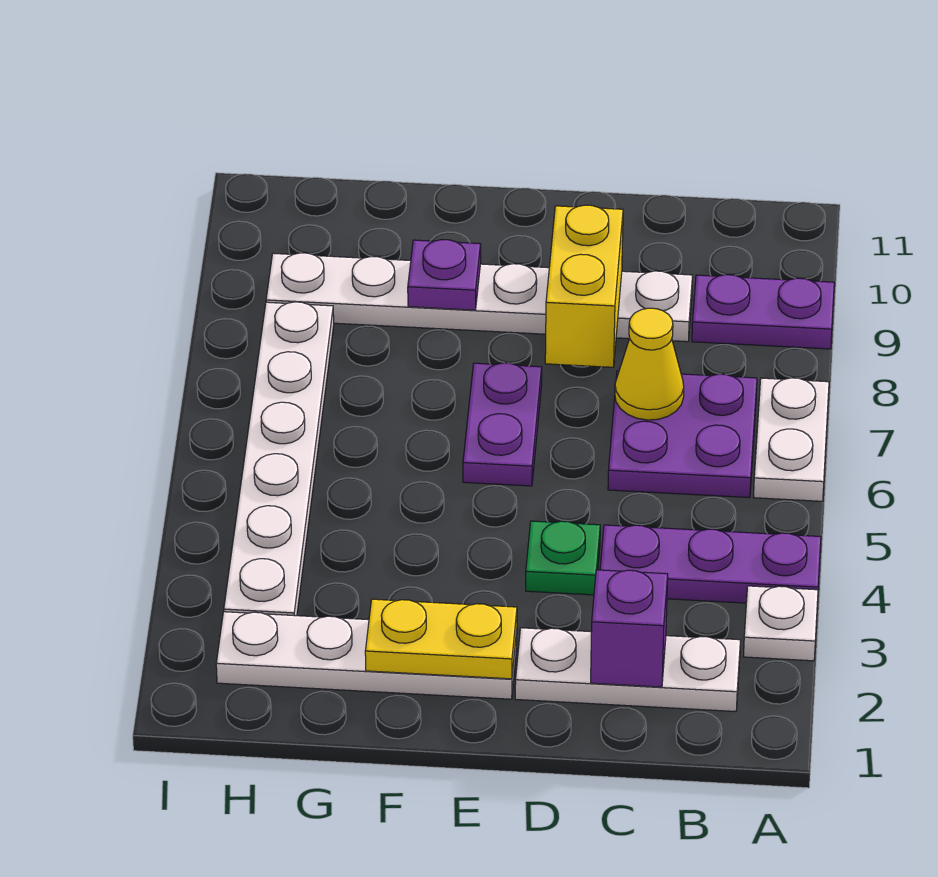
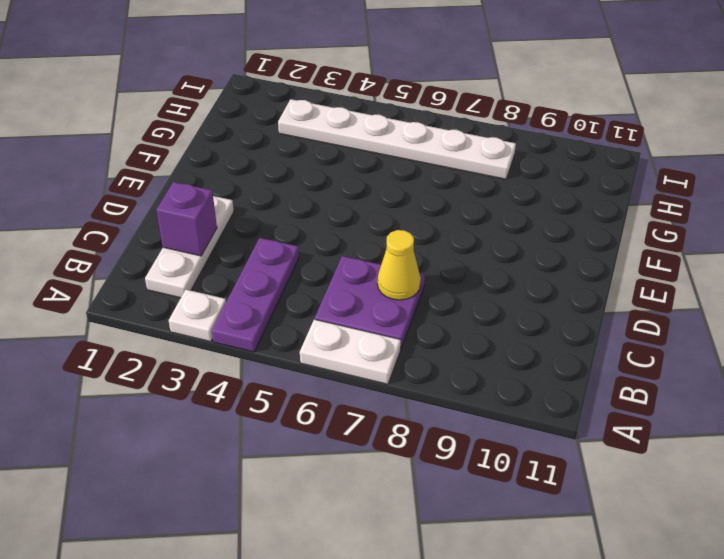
none -> purple 1x2 plate [692,275,834,349]
none -> white 1x6 plate [266,253,693,342]
none -> green 1x1 plate [526,521,600,595]

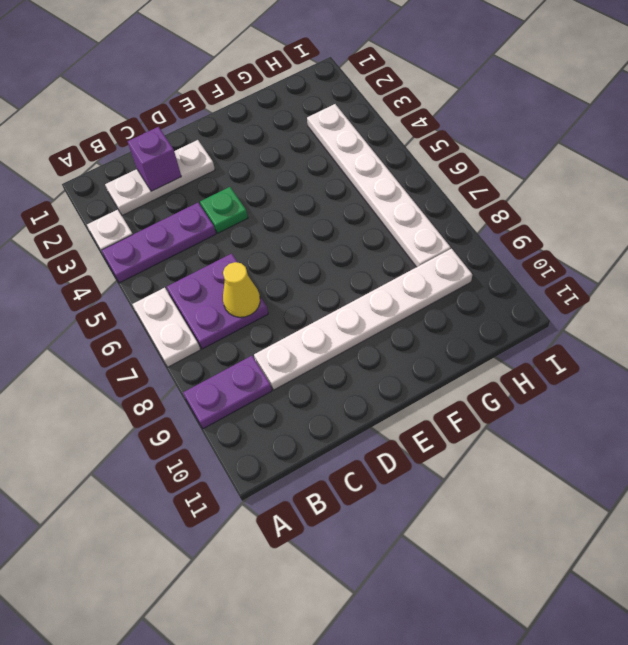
none -> white 1x4 plate [216,612,517,699]
none -> purple 1x2 plate [463,363,542,486]
none -> yellow 1x2 brick [545,205,623,367]

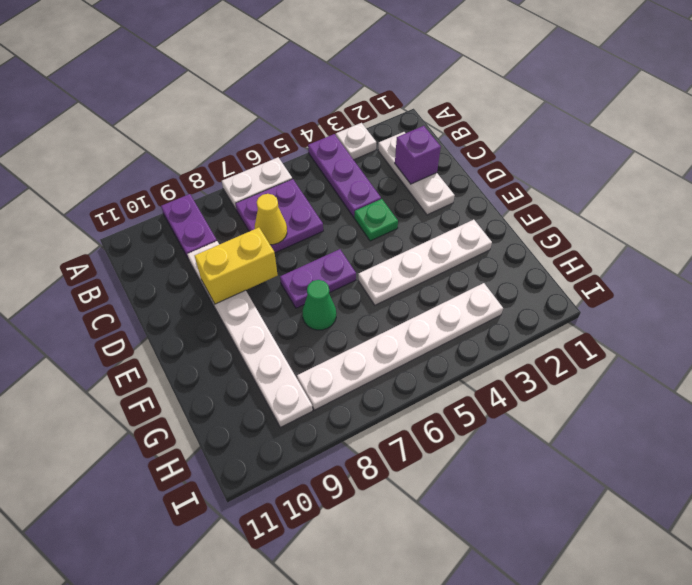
white 1x4 plate [358,220,492,305] -> white 1x4 plate turned to [216,612,517,699]
green 1x1 cone [302,280,336,330] -> none
none -> yellow 1x2 plate [365,599,517,679]
none -> purple 1x1 plate [408,240,481,310]

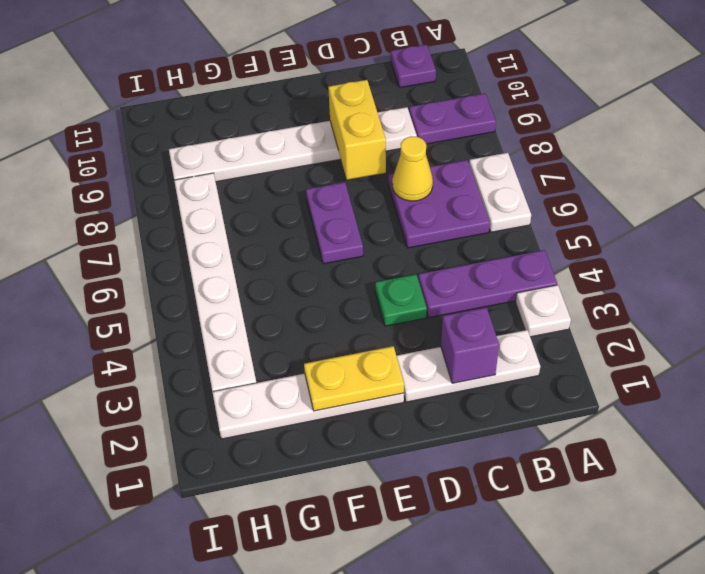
purple 1x1 plate [391,45,436,88] -> purple 1x1 plate moved to [408,240,481,310]

